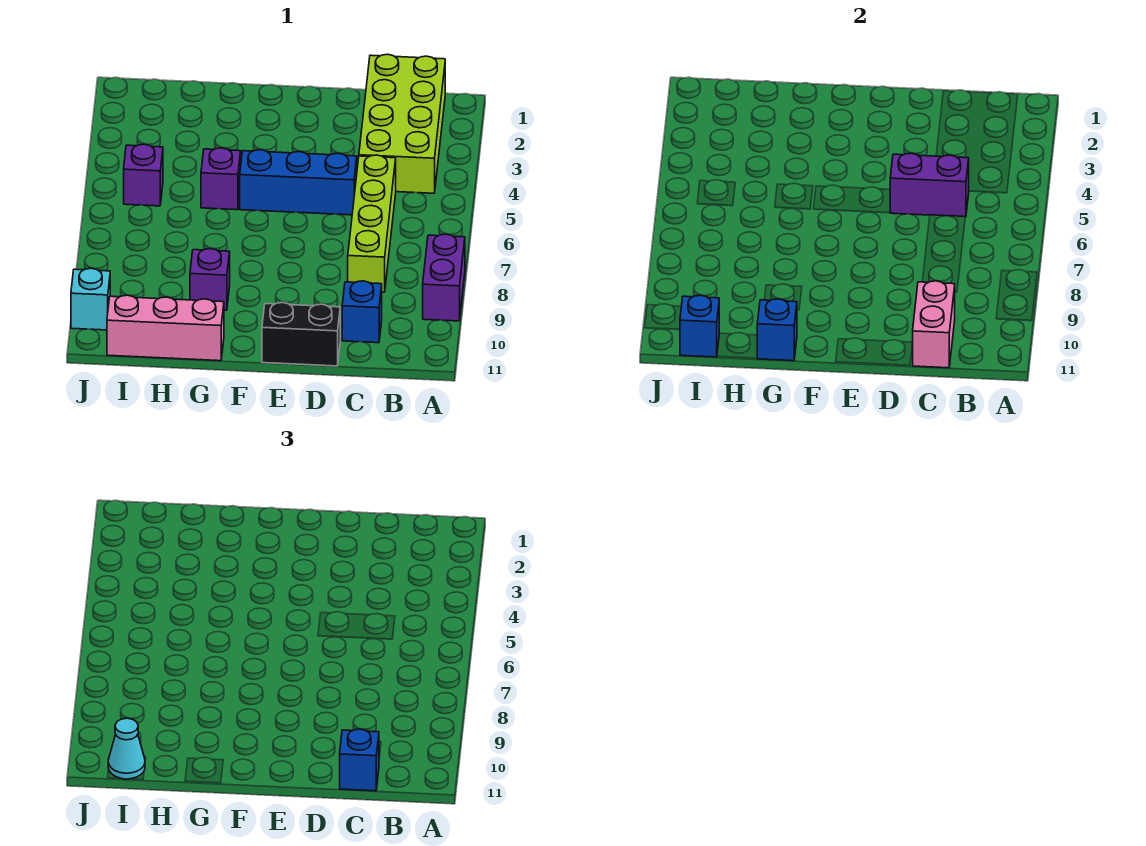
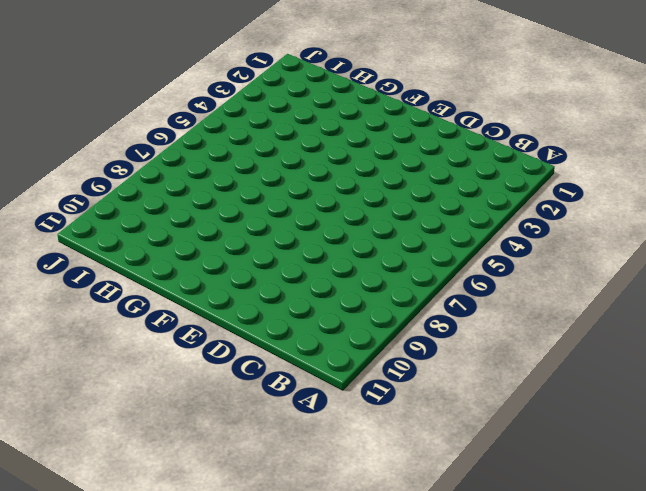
none -> purple 1x2 brick [423,234,465,321]
none -> lime 2x4 brick [359,54,445,193]
none -> lime 1x4 brick [348,155,396,292]

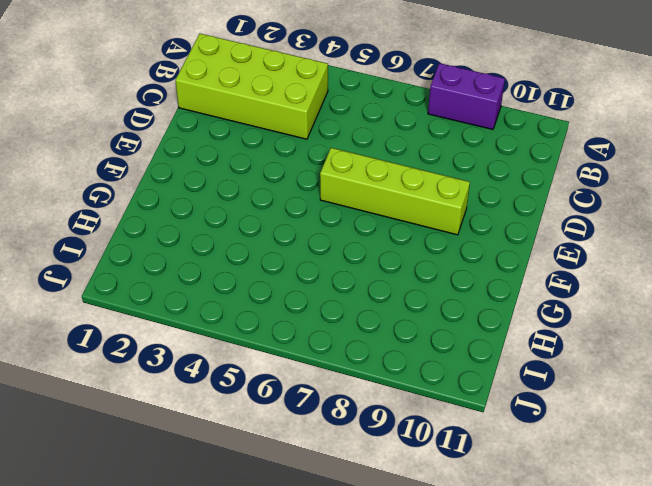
lime 1x4 brick [320,148,470,235] -> lime 1x4 brick moved to [348,155,396,292]
none -> blue 1x1 brick [342,281,382,343]
none -> blue 1x3 brick [240,150,357,215]
none -> black 1x2 brick [262,303,340,366]

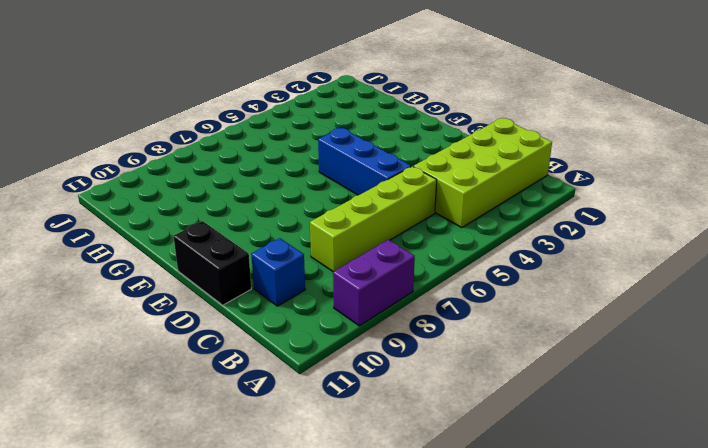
none -> purple 1x1 brick [201,148,241,210]
none -> purple 1x1 brick [190,249,230,310]
none -> pink 1x3 brick [107,295,224,361]

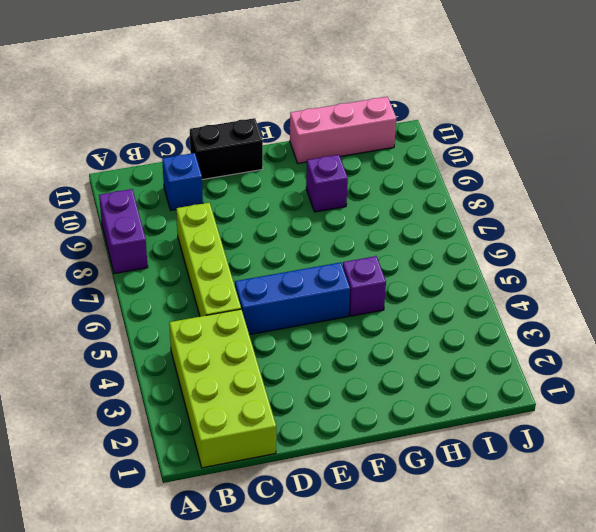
none -> purple 1x1 brick [124,144,163,206]
none -> cyan 1x1 brick [71,268,110,330]
none -> purple 1x2 brick [890,153,969,217]

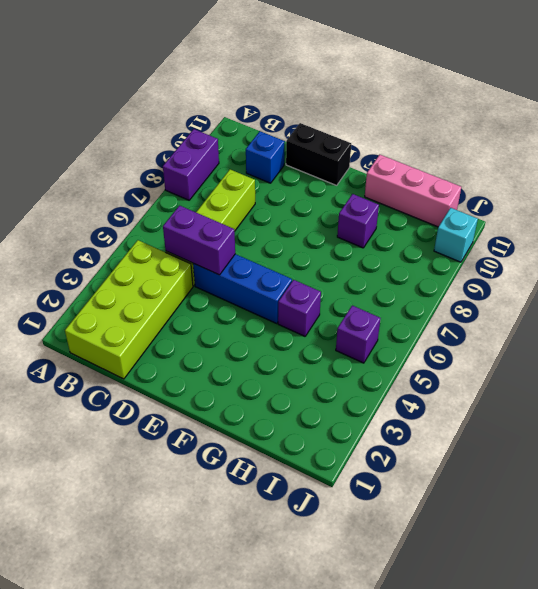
none -> pink 1x2 brick [913,281,955,368]
none -> blue 1x1 brick [757,299,797,361]
none -> blue 1x1 brick [680,295,719,357]

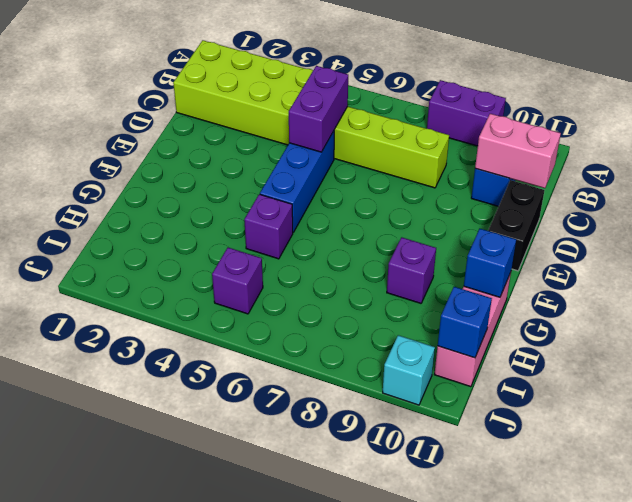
none -> blue 1x1 brick [340,729,379,791]
none -> cyan 1x1 cone [108,718,145,779]

